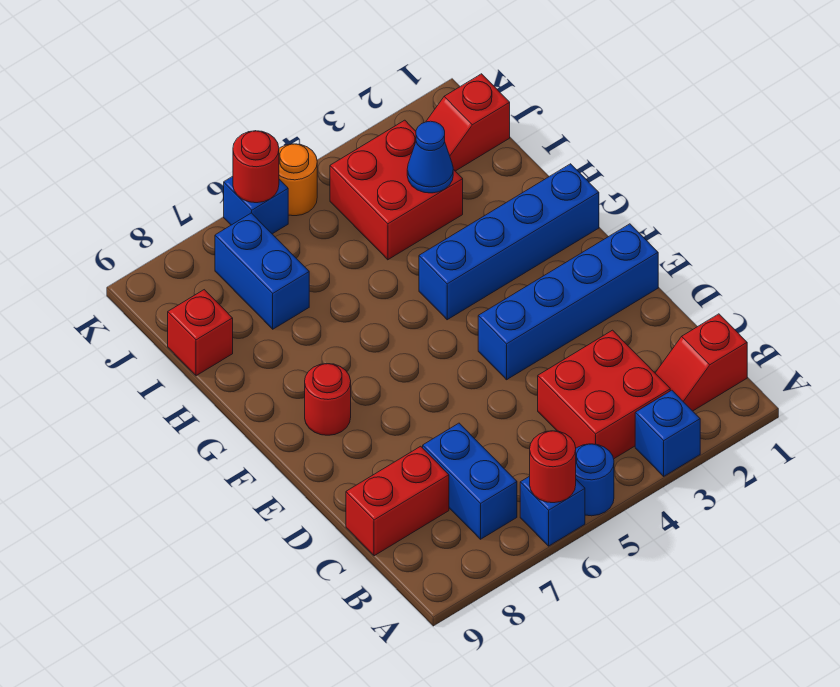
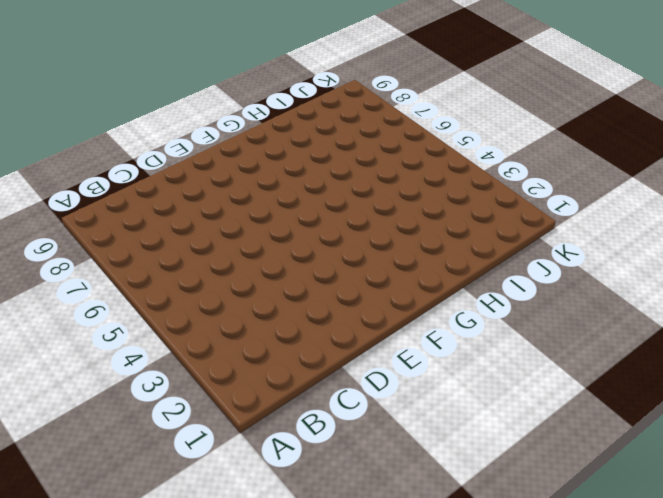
none -> blue 1x1 brick [635,390,700,476]
none -> blue 1x1 round brick [576,444,614,516]
none -> blue 1x1 brick [520,476,585,546]

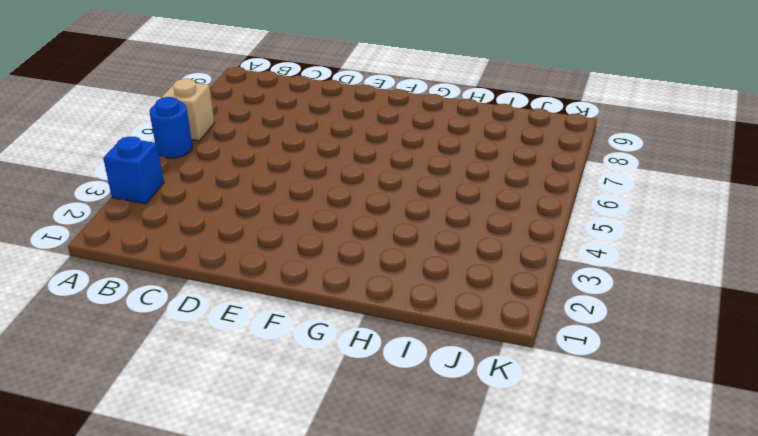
tan 1x1 brick [161,79,215,141] -> blue 1x1 brick [520,476,585,546]
none -> red 1x2 slope [655,314,747,411]
none -> red 2x2 brick [538,330,670,459]
none -> blue 1x2 brick [423,423,517,539]

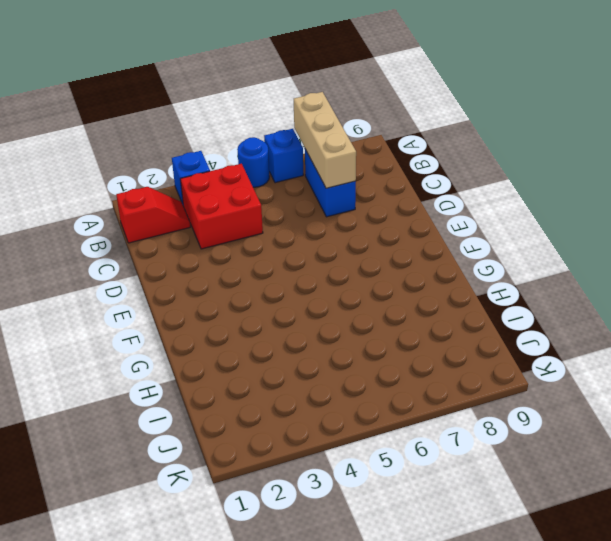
tan 1x3 brick [294,92,356,188] -> none
none -> red 1x2 brick [346,446,449,556]
none -> blue 1x4 brick [478,224,658,380]
none -> red 1x1 round brick [305,364,351,435]

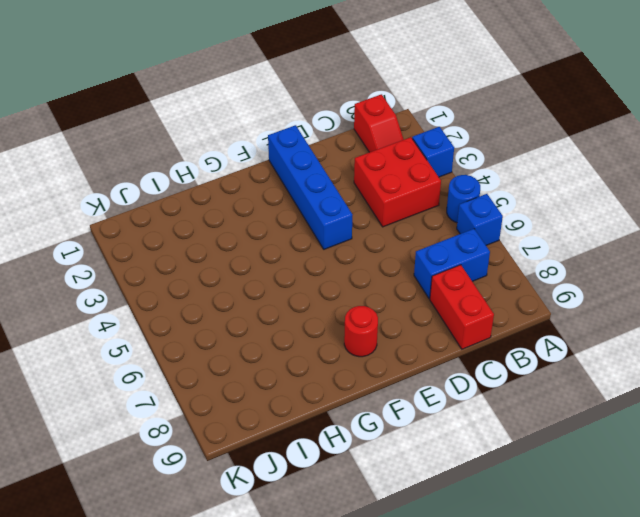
none -> blue 1x4 brick [419,164,599,320]
none -> red 2x2 brick [330,120,463,260]
none -> blue 1x2 brick [215,213,309,329]

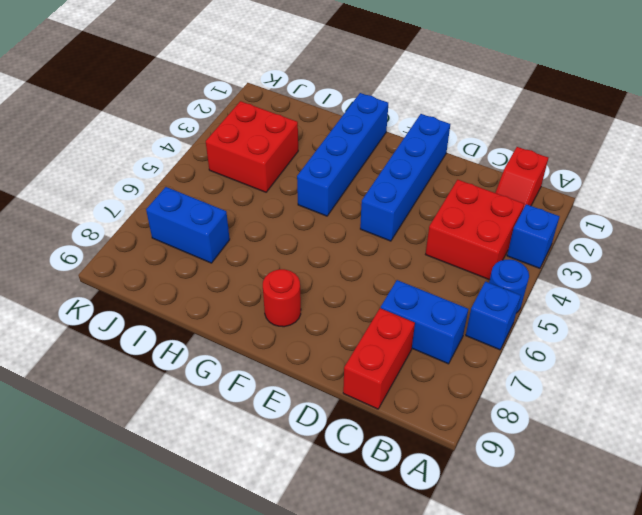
none -> red 1x1 brick [168,290,233,376]
none -> red 1x2 slope [426,74,510,171]
none -> orange 1x1 round brick [279,144,317,216]

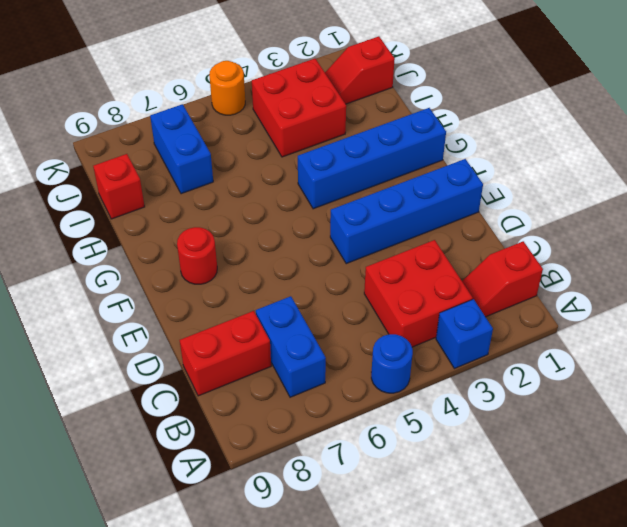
none -> blue 1x1 brick [520,476,585,546]
none -> blue 1x1 brick [224,176,288,234]
none -> red 1x1 round brick [530,431,576,503]

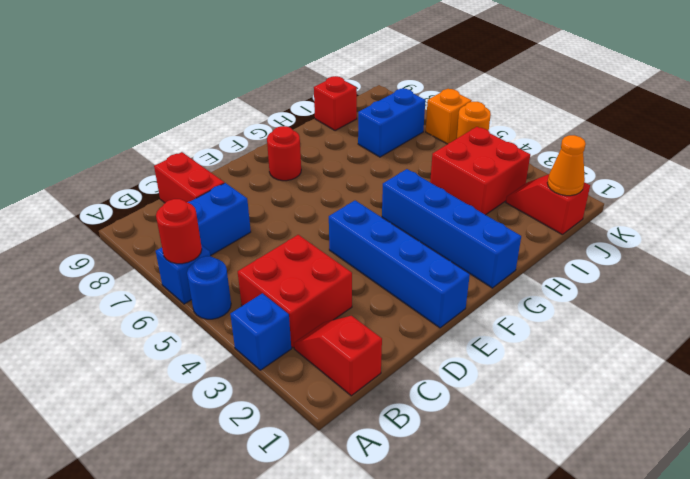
orange 1x1 cone [547,135,586,196] -> none
orange 1x1 brick [426,89,472,144] -> blue 1x1 brick [224,176,288,234]
none -> blue 1x1 cone [407,121,453,193]
none -> red 1x1 round brick [233,131,279,203]

